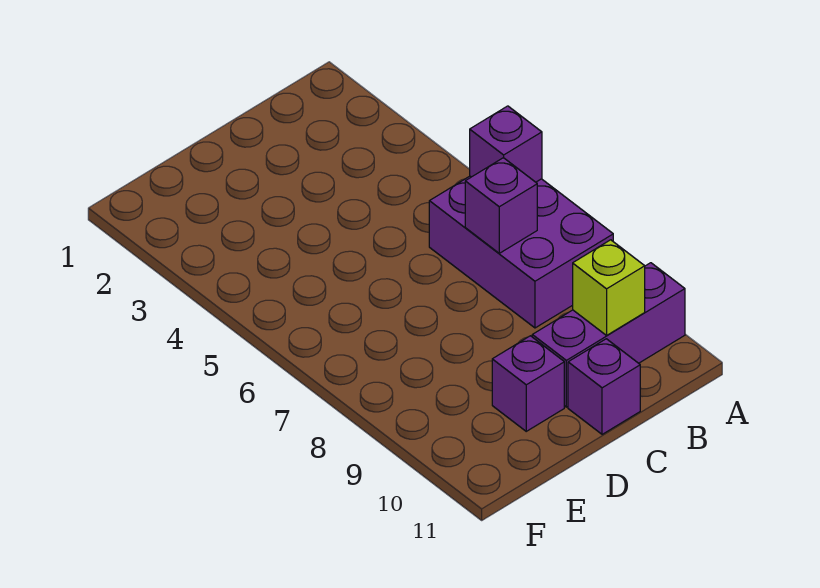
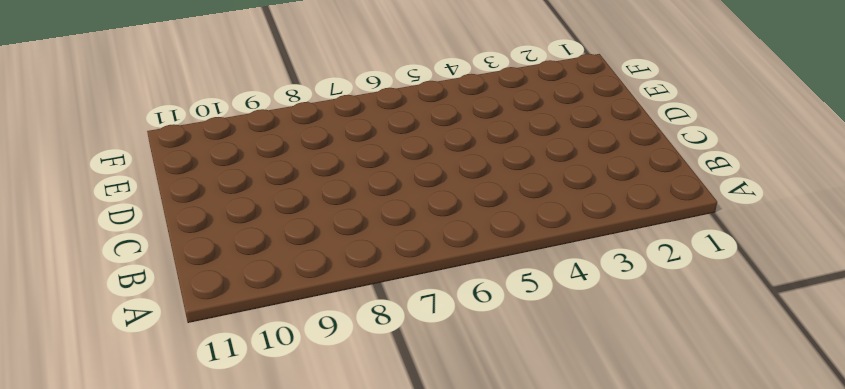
none -> purple 2x3 brick [429,176,613,328]
none -> purple 1x3 brick [532,263,685,407]

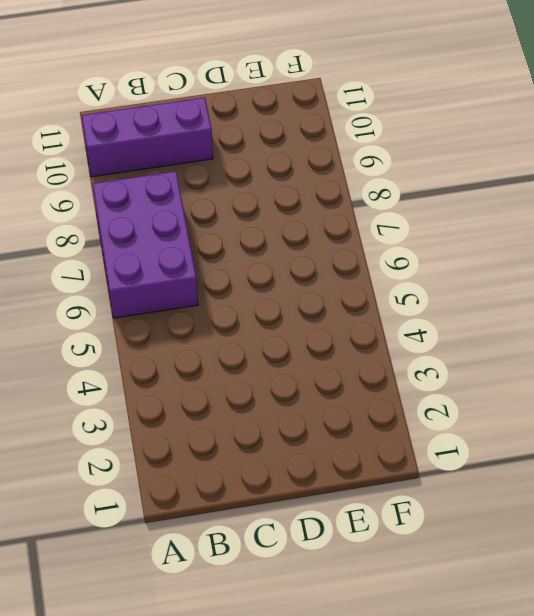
none -> purple 1x1 brick [568,339,640,434]
none -> purple 1x1 brick [492,336,564,431]

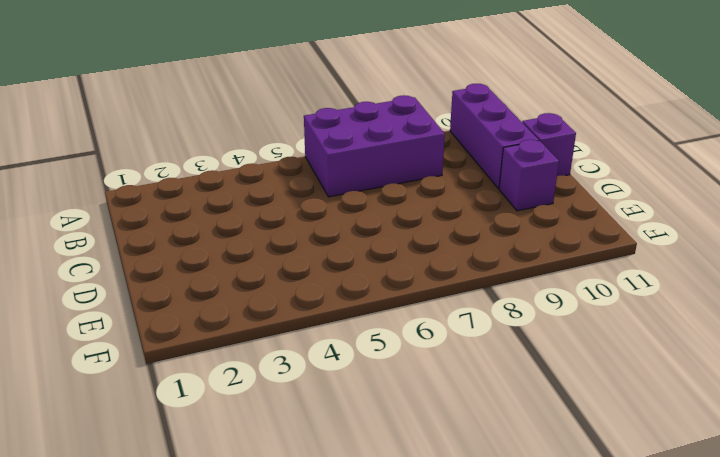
none -> purple 1x1 brick [470,106,542,182]
none -> purple 1x1 brick [465,158,537,253]

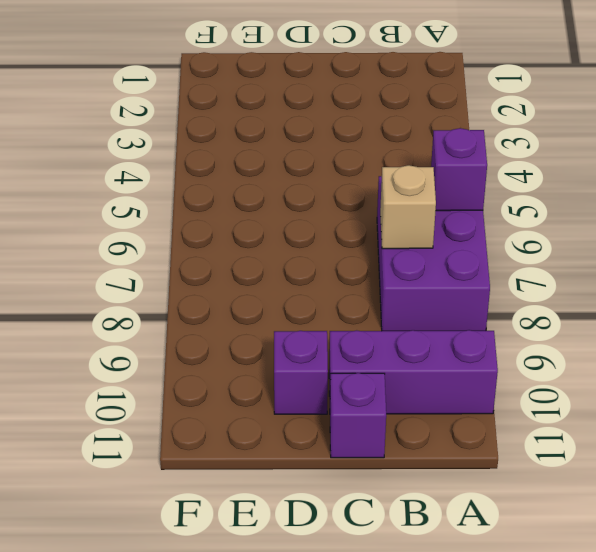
tan 1x1 brick [380,165,436,249] -> purple 1x1 brick [465,158,537,253]
none -> lime 1x1 brick [573,240,645,335]

